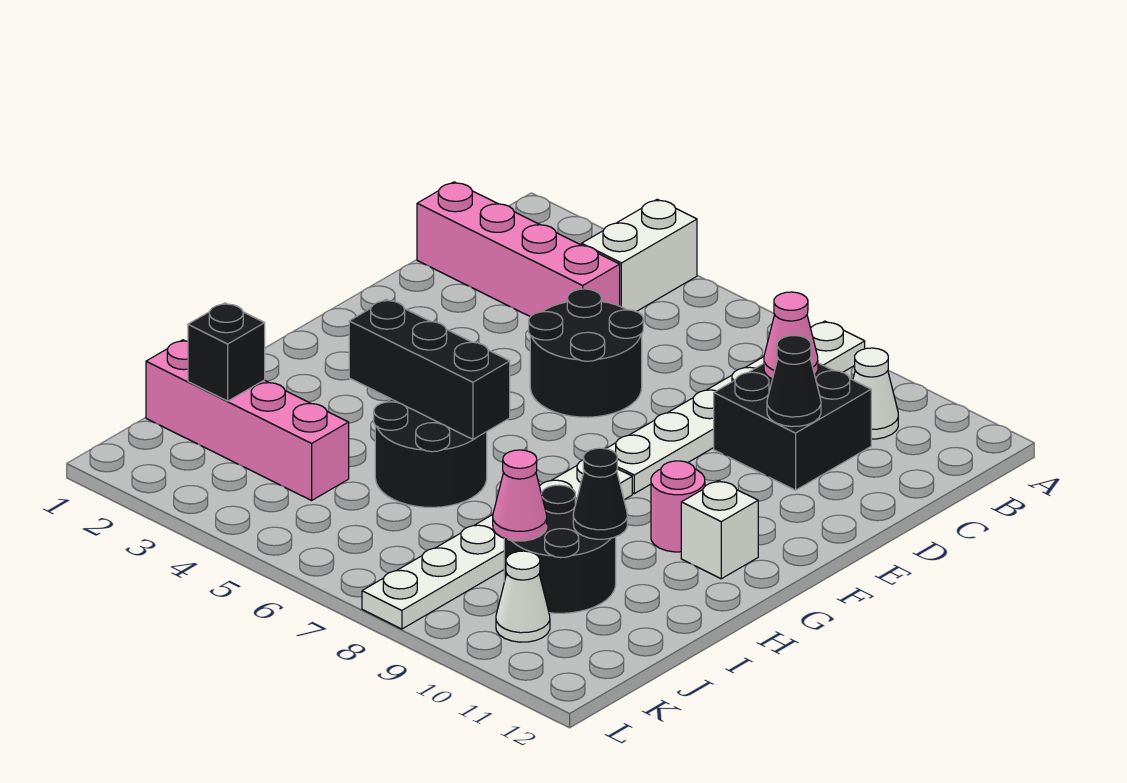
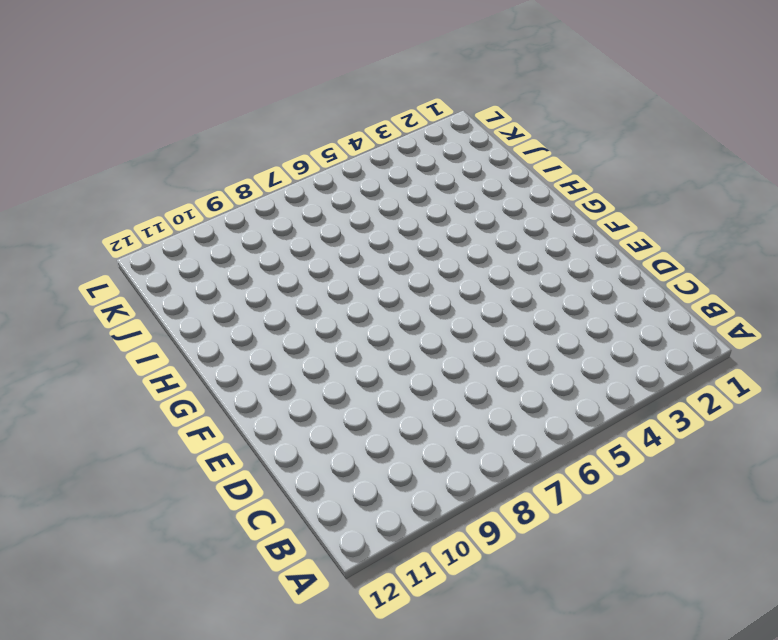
none -> white 1x2 brick [582,199,697,312]
none -> white 1x6 plate [606,321,865,494]
none -> white 1x1 cone [853,348,898,439]

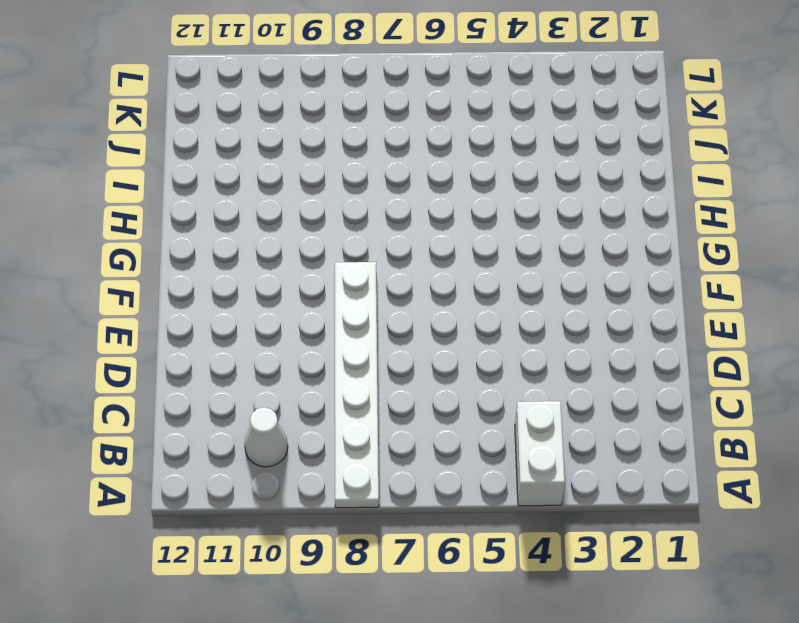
none -> pink 1x4 brick [417,182,620,317]
none -> black 2x2 brick [714,363,871,490]
none -> black 2x2 round brick [529,289,643,417]

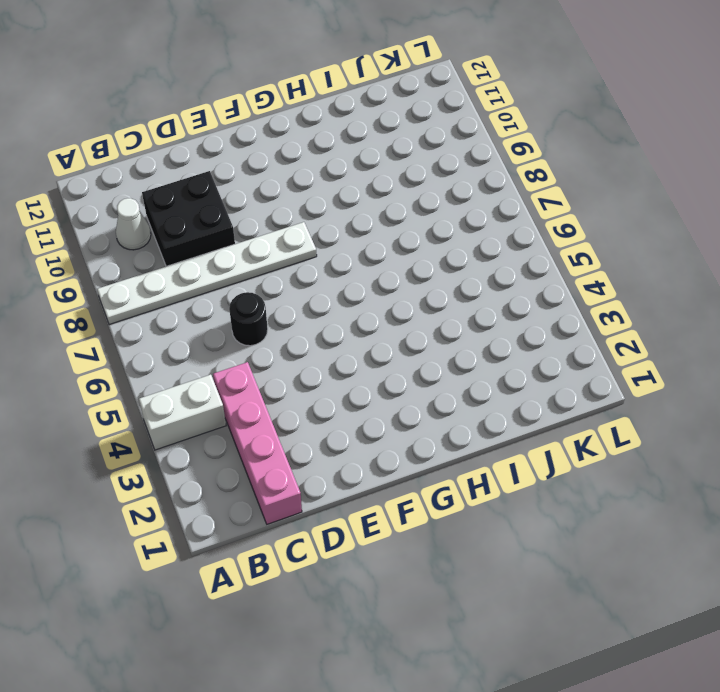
black 1x1 round brick [229,292,268,346] -> black 2x2 round brick [529,289,643,417]
none -> white 1x6 plate [362,460,632,629]
none -> pink 1x1 round brick [651,461,705,552]
none -> white 1x1 brick [681,481,758,579]

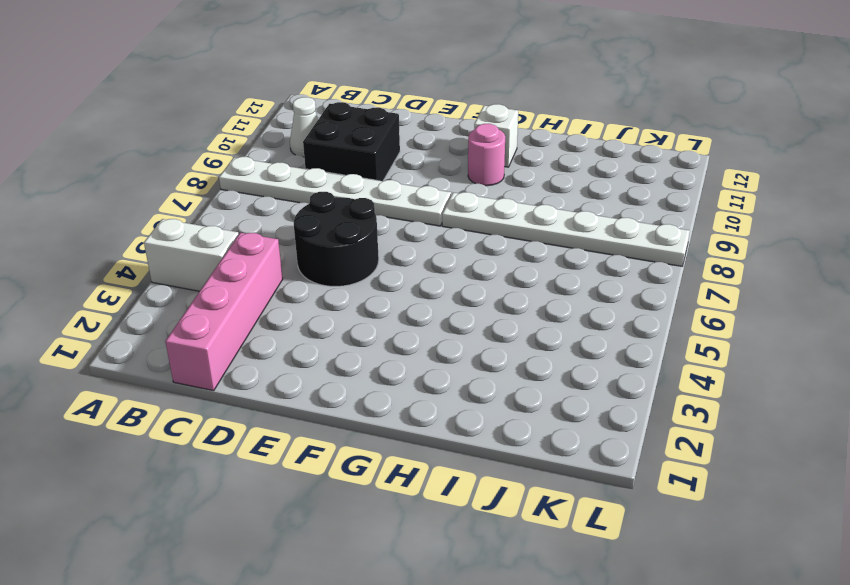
none -> black 2x2 round brick [374,399,487,507]
none -> black 2x2 round brick [504,485,616,613]
none -> pink 1x4 brick [146,340,349,500]

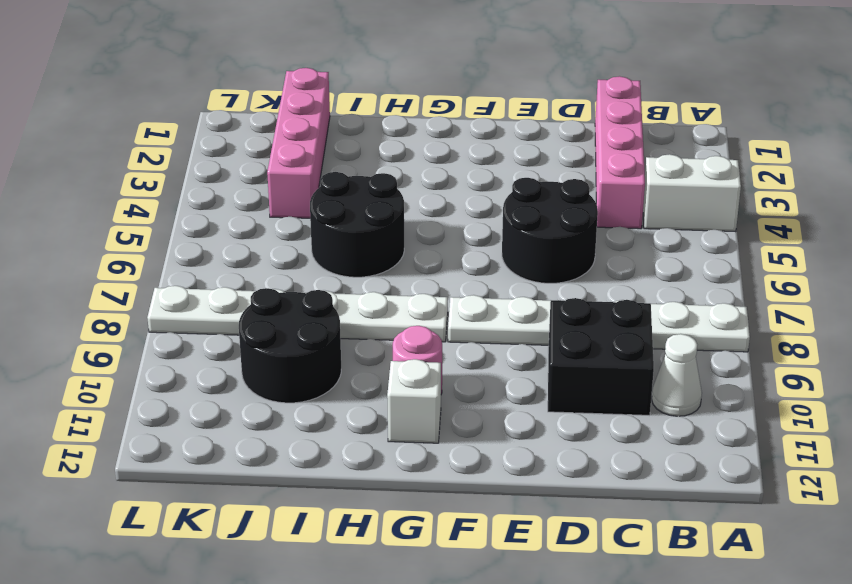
none -> white 1x1 cone [496,551,550,642]
none -> pink 1x1 cone [764,292,818,379]
none -> black 1x1 cone [767,335,821,427]

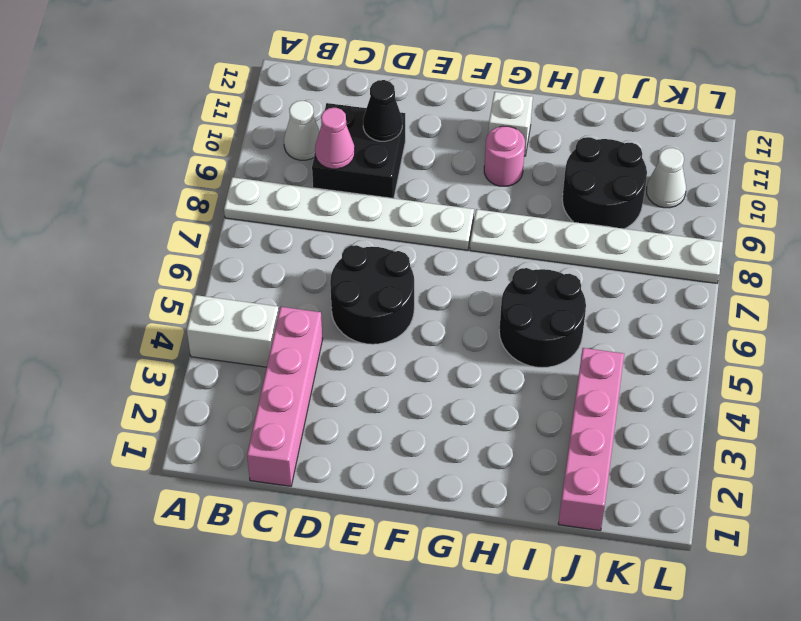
none -> black 1x3 brick [349,300,510,439]
none -> black 1x1 cone [573,448,627,539]
none -> black 1x1 brick [188,303,265,401]

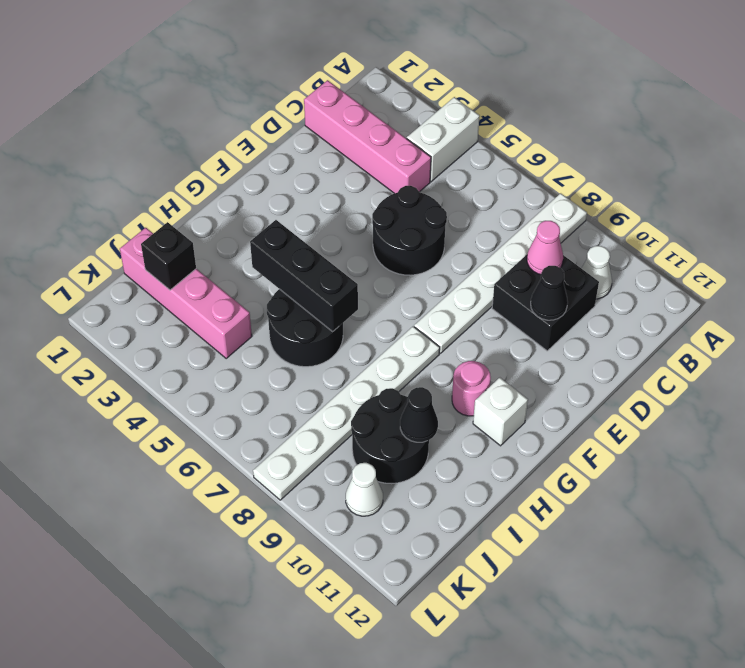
none -> pink 1x1 cone [493,450,547,541]

